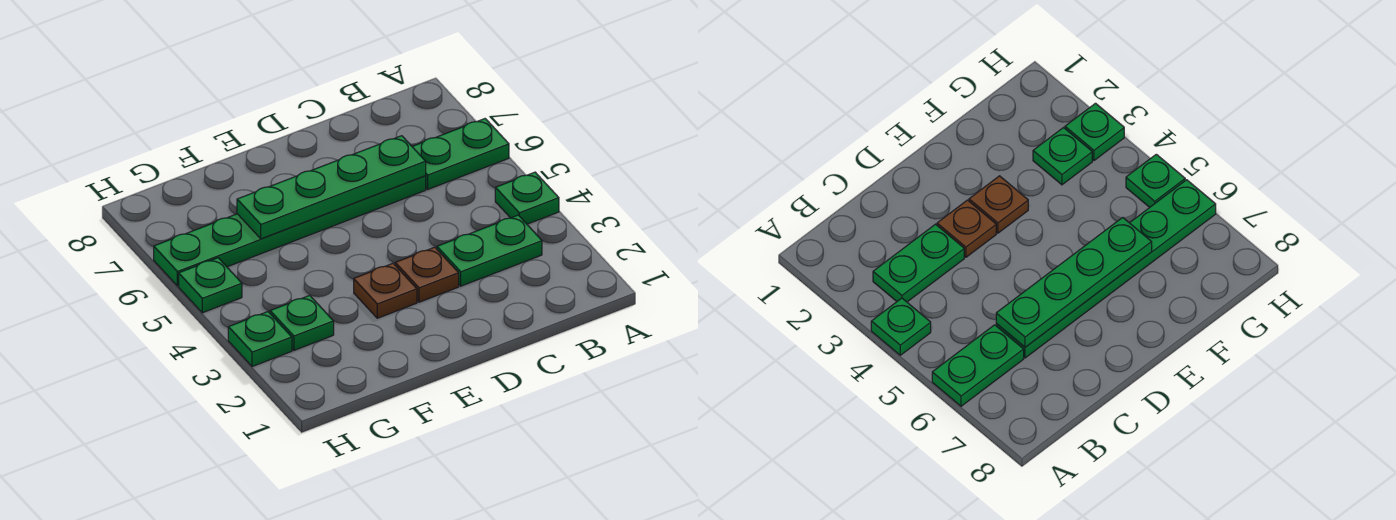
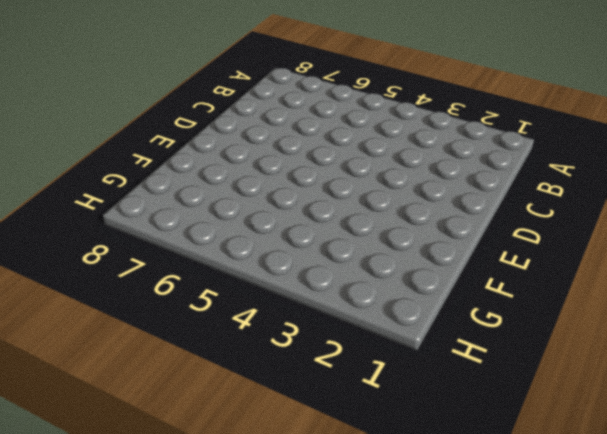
none -> green 1x1 plate [495,172,559,224]
none -> green 1x2 plate [412,119,509,189]

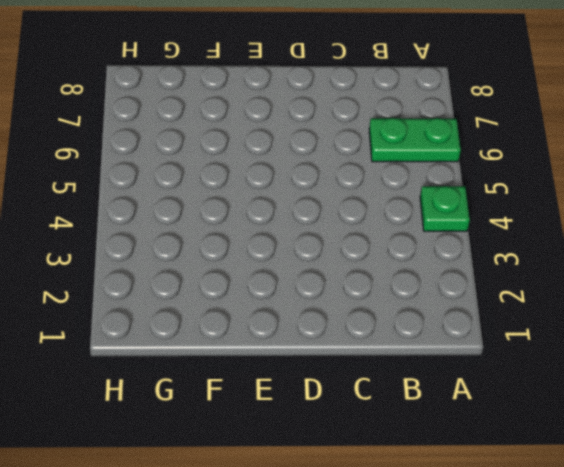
none -> green 1x2 plate [437,215,542,286]
none -> green 1x6 plate [154,176,426,286]

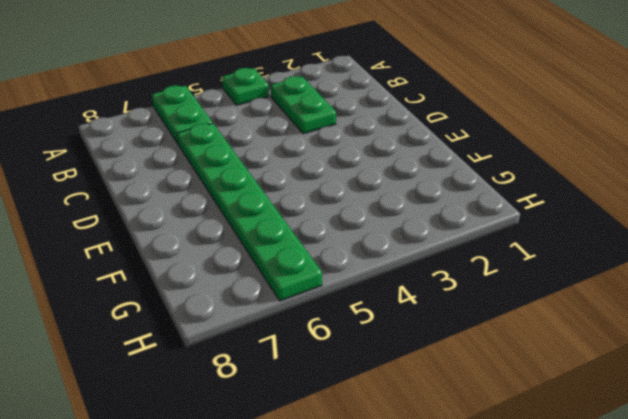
none -> brown 1x1 plate [395,247,459,302]
none -> brown 1x1 plate [354,263,417,318]

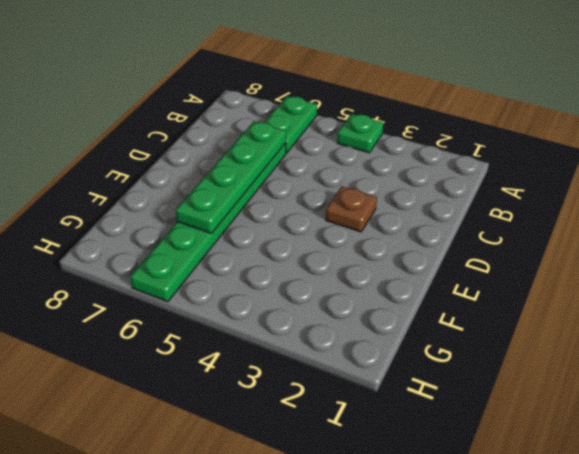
none -> green 1x2 plate [437,215,542,286]
none -> brown 1x1 plate [354,263,417,318]

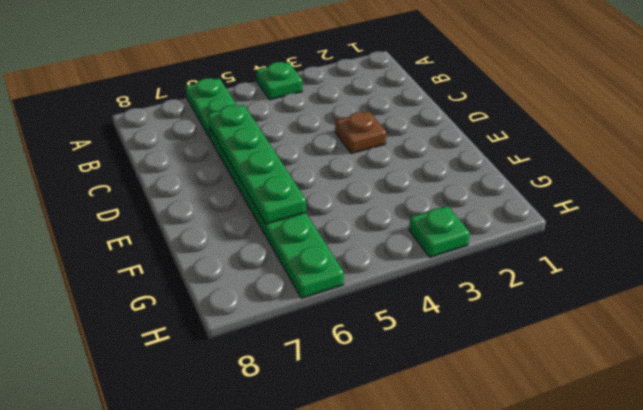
none -> green 1x2 plate [437,215,542,286]
none -> brown 1x1 plate [354,263,417,318]

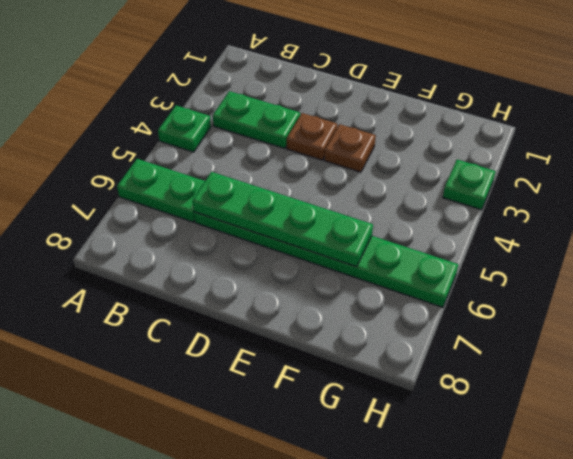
none -> green 1x1 plate [270,295,334,350]
none -> green 1x1 plate [179,258,242,313]

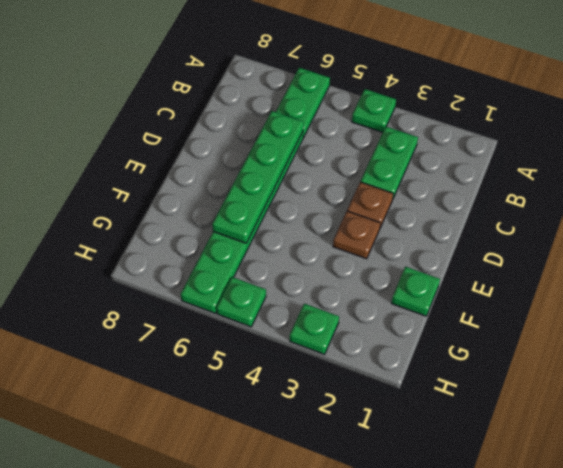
green 1x1 plate [391,267,440,316] -> green 1x1 plate moved to [270,295,334,350]

